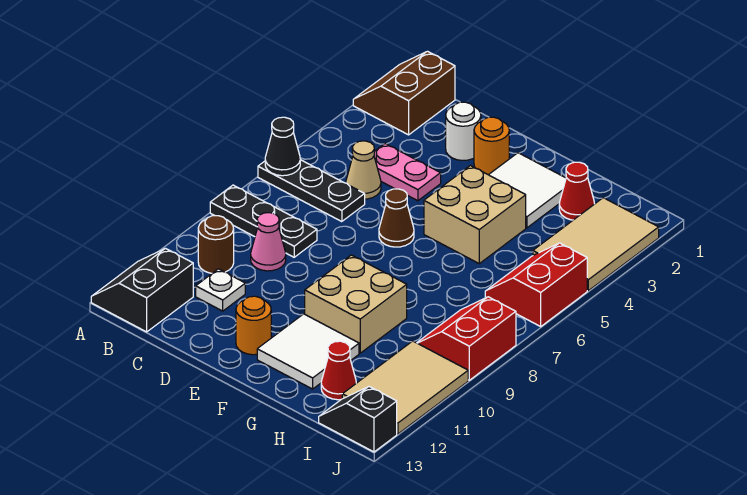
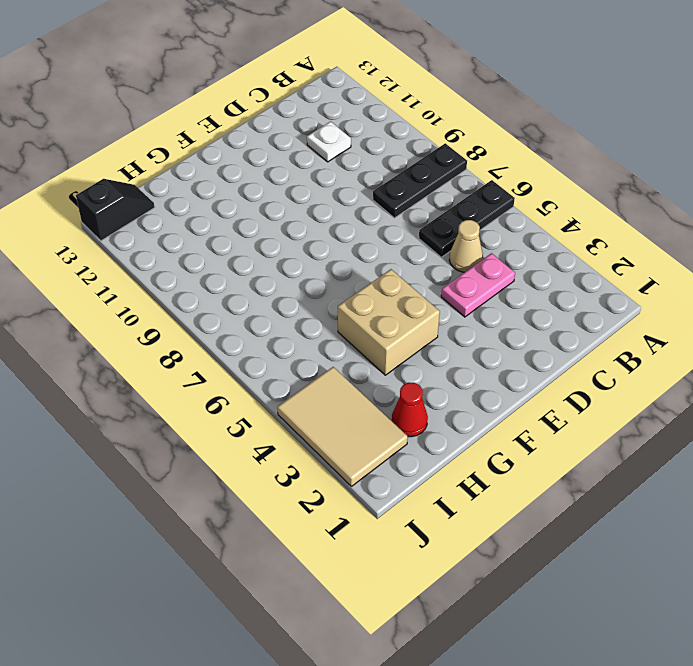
none -> brown 2x2 slope [353,51,455,135]
none -> black 2x2 slope [91,248,193,332]
none -> brown 1x1 round brick [198,216,234,273]

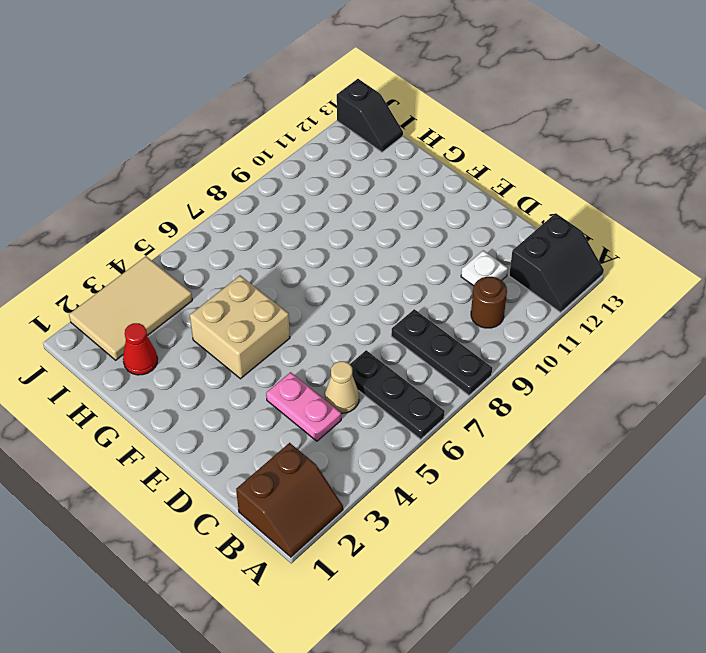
none -> pink 1x1 cone [251,213,286,271]
none -> white 1x1 round brick [446,102,481,160]
none -> orange 1x1 round brick [474,117,509,175]

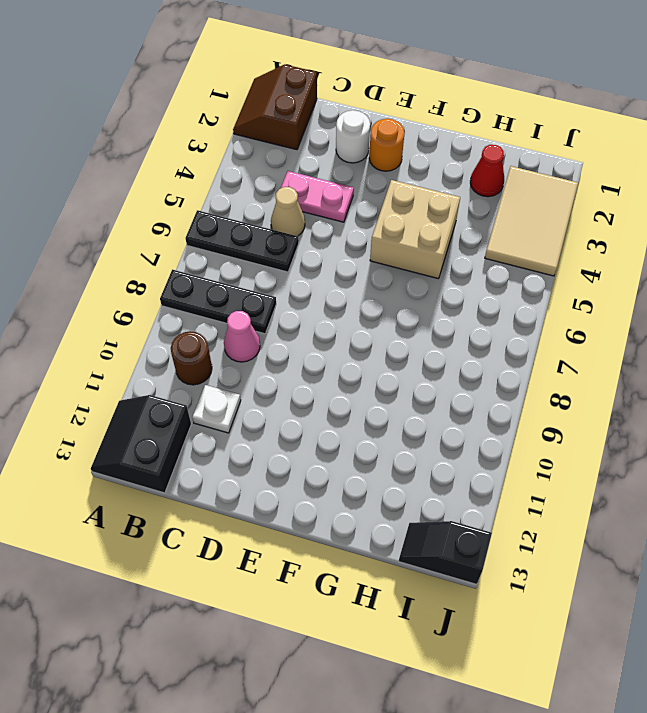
none -> brown 1x1 cone [379,189,414,247]
none -> orange 1x1 round brick [236,296,271,355]
none -> white 2x2 tile [489,153,566,228]

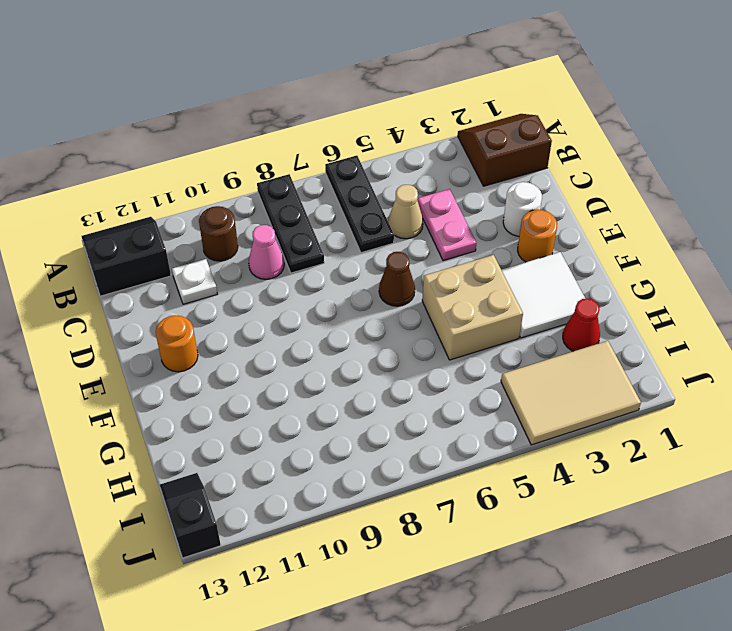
none -> tan 2x2 brick [305,255,407,353]
none -> white 2x2 tile [257,314,359,389]
none -> red 1x1 cone [321,341,356,400]

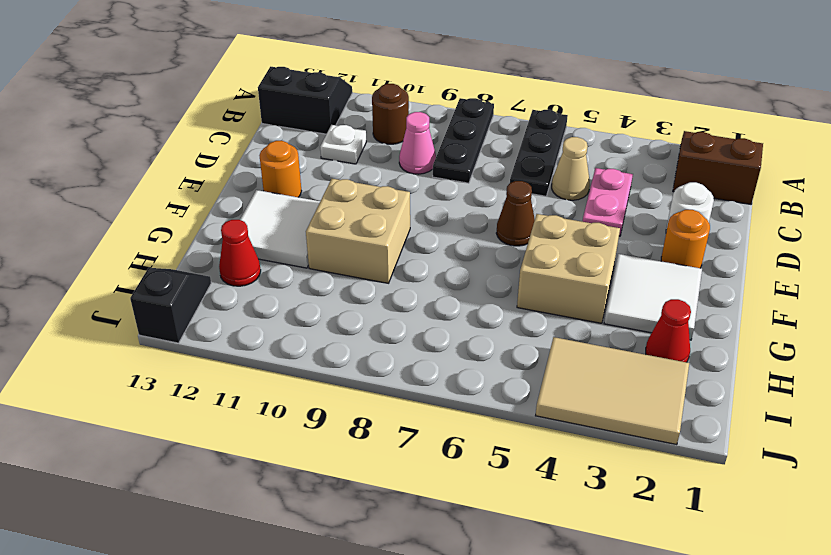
none -> red 2x2 slope [485,243,587,326]
none -> red 2x2 slope [417,297,516,380]
none -> tan 2x3 tile [342,341,468,434]

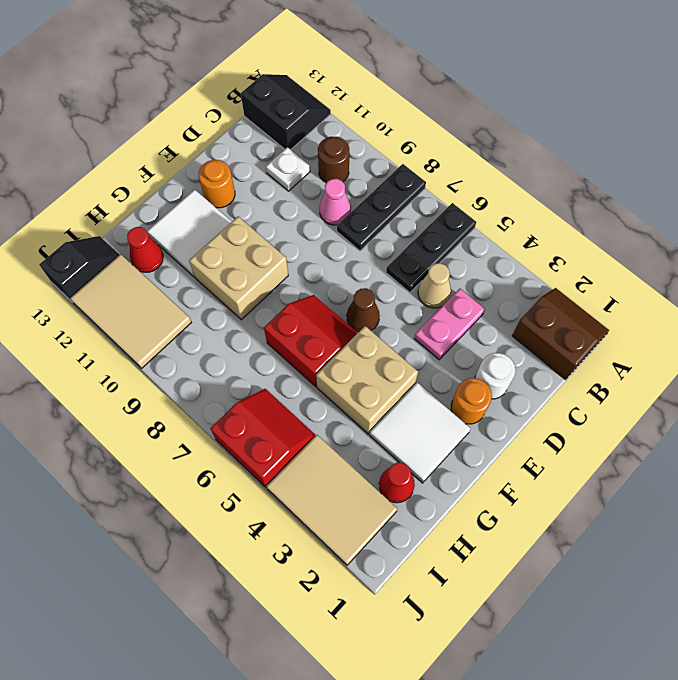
red 2x2 slope [264,295,357,387] -> red 2x2 slope moved to [417,297,516,380]
none -> black 1x1 cone [265,117,300,176]

